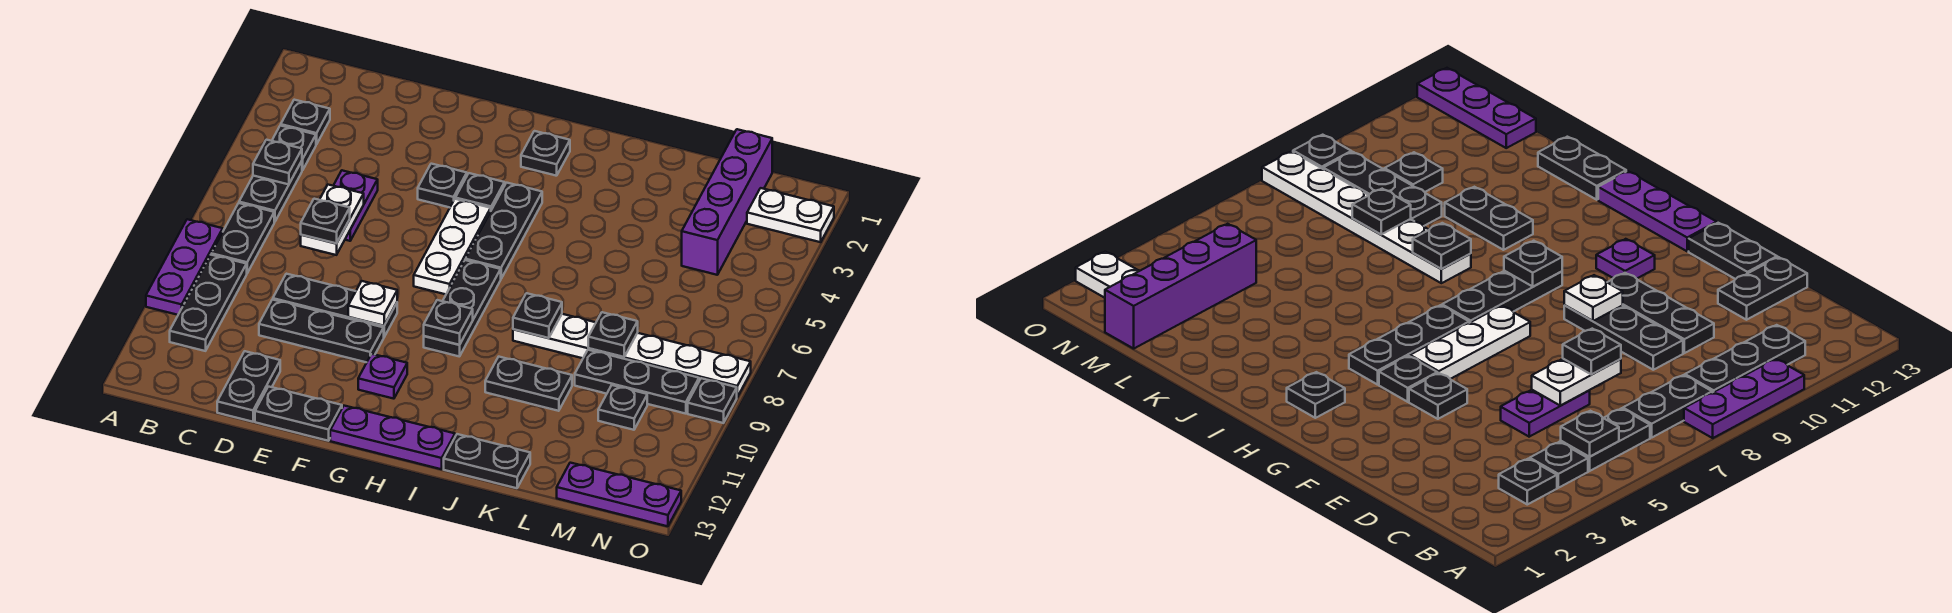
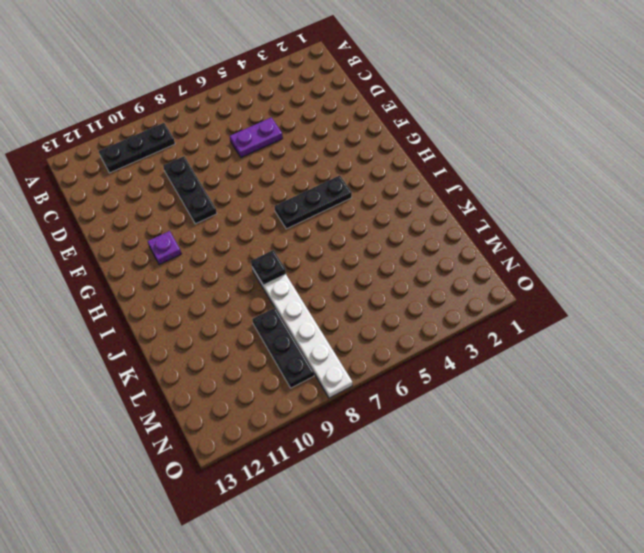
none -> purple 1x3 plate [146,219,223,315]
none -> black 1x1 plate [281,100,330,144]
none -> black 1x1 plate [272,125,316,170]
none -> black 1x2 plate [239,161,302,222]

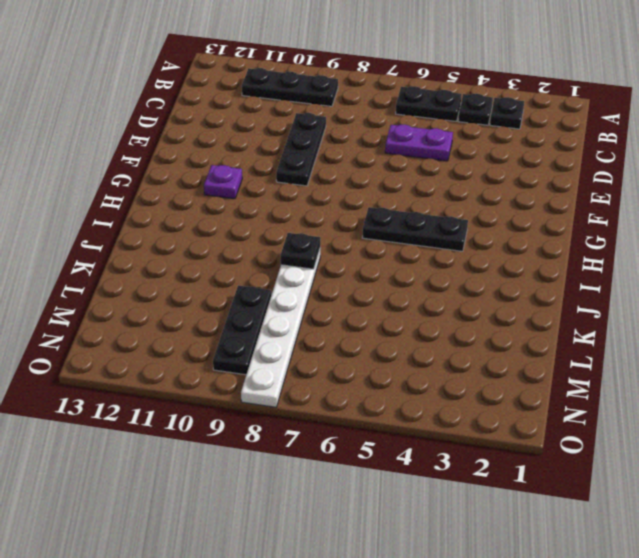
none -> purple 1x3 plate [146,219,223,315]
none -> black 1x2 plate [211,203,274,273]
none -> black 1x3 plate [259,299,384,362]
none -> black 1x2 plate [217,351,280,422]

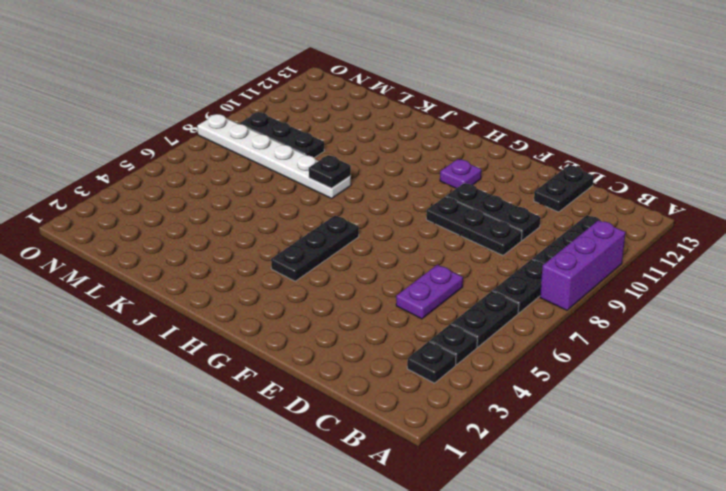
purple 1x3 brick [540,220,626,310] -> purple 1x3 plate [146,219,223,315]
none -> black 1x2 plate [255,387,342,441]
none -> black 1x1 plate [418,164,467,207]
none -> black 1x1 plate [455,173,505,210]
none -> white 1x3 plate [414,199,491,294]

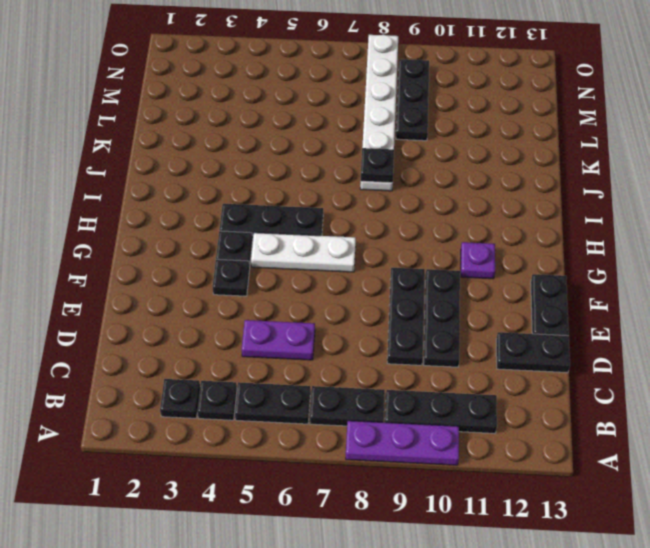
none -> purple 1x3 plate [330,406,455,469]
none -> black 1x1 plate [521,131,570,176]
none -> black 1x3 plate [424,260,501,357]
none -> black 1x2 plate [485,357,572,411]

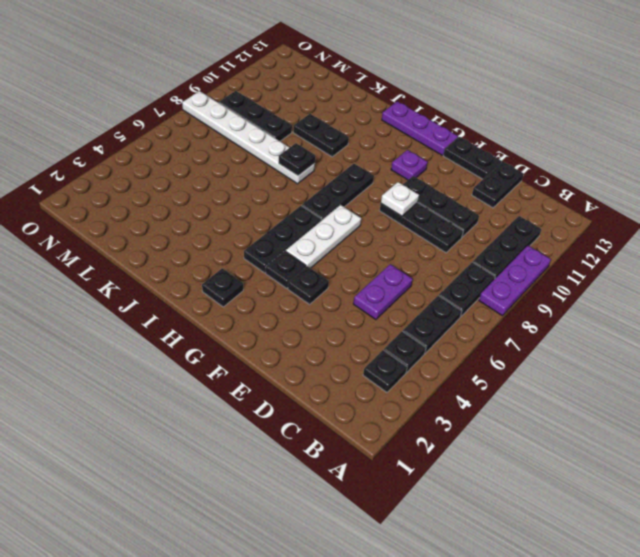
none -> black 1x2 plate [444,434,530,488]
none -> purple 1x4 brick [682,129,772,275]
none -> black 1x1 plate [598,385,647,430]
none -> purple 1x3 plate [557,463,681,526]

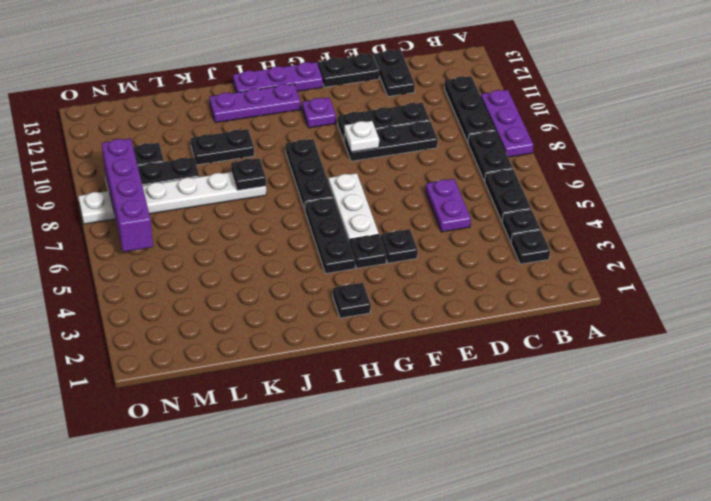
purple 1x3 plate [209,84,301,123] -> purple 1x3 plate moved to [557,463,681,526]
purple 1x4 brick [102,138,153,252] -> purple 1x4 brick moved to [682,129,772,275]
none -> black 1x2 plate [444,434,530,488]
none -> white 1x2 plate [747,188,834,242]
none -> black 1x1 plate [688,378,737,423]
none -> black 1x1 plate [253,140,302,184]

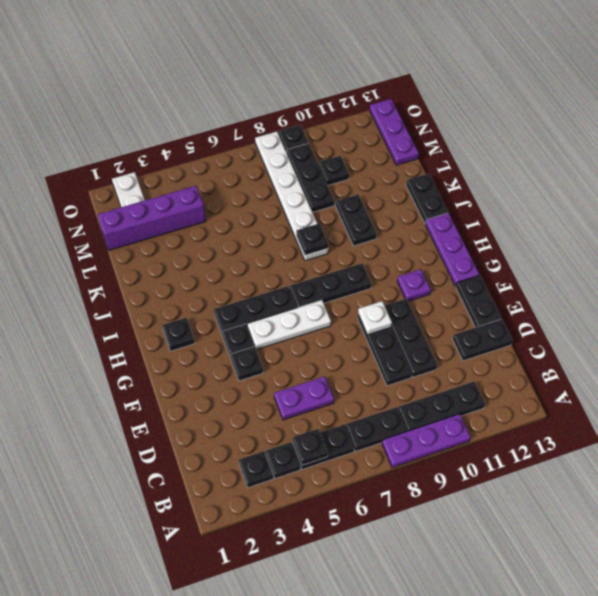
none -> white 1x2 plate [301,185,364,255]
none -> black 1x1 plate [424,300,473,345]
none -> black 1x1 plate [588,312,638,357]
none -> black 1x1 plate [301,199,350,244]

